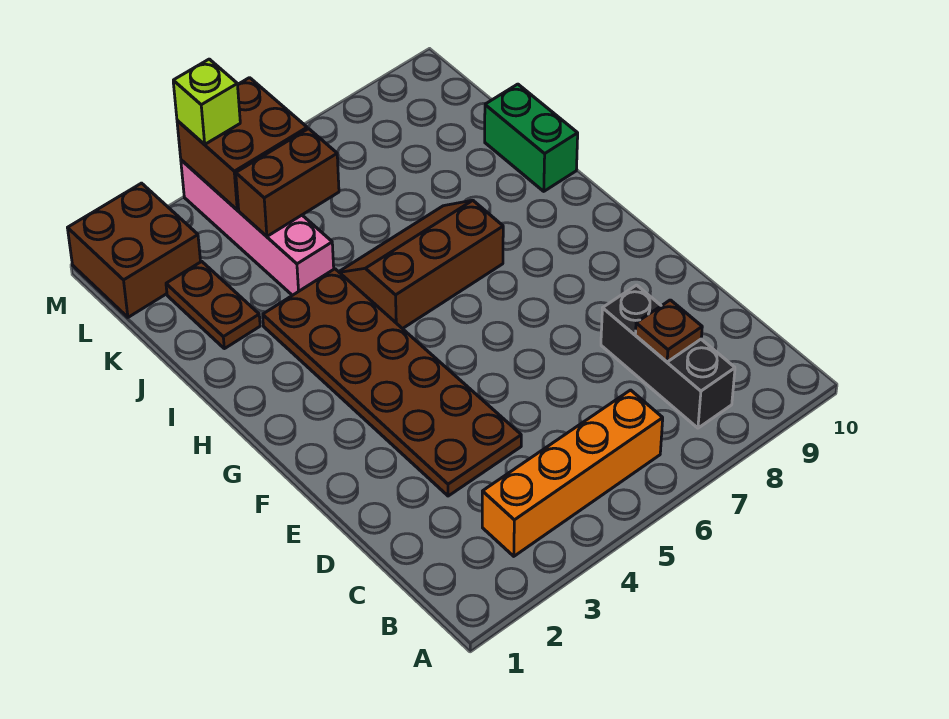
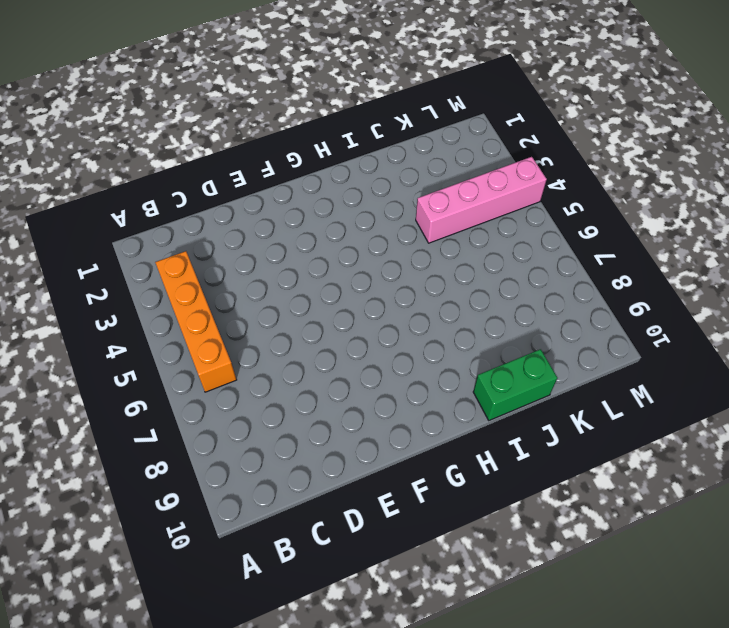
none -> black 1x3 brick [601,285,735,428]
none -> brown 2x6 plate [263,269,521,496]
none -> brown 2x3 slope [339,200,503,329]

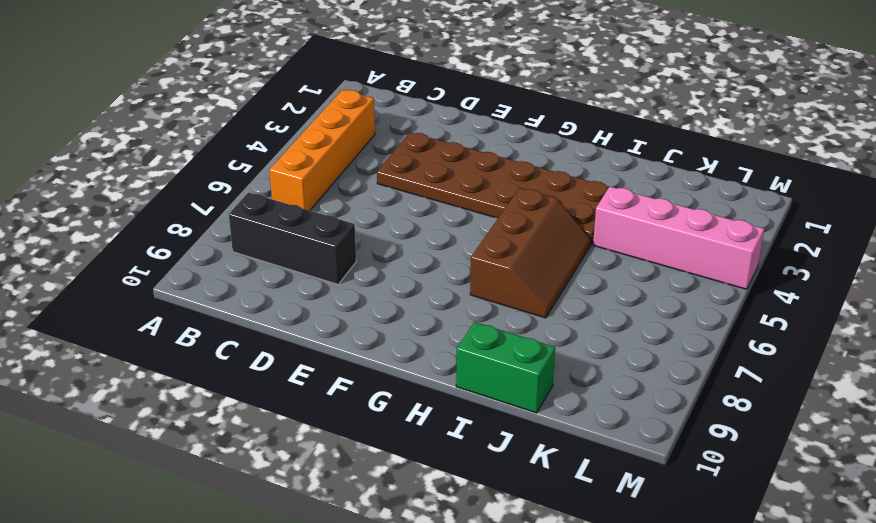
none -> brown 1x2 plate [166,261,260,349]
none -> brown 2x2 brick [68,183,201,317]
none -> brown 1x1 plate [635,300,702,362]

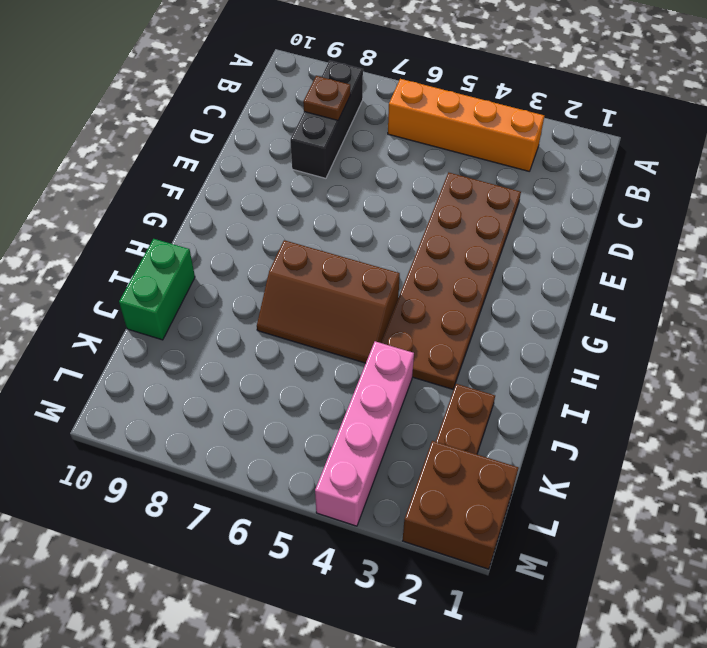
none -> brown 1x2 brick [236,129,339,236]
none -> brown 2x2 brick [177,78,307,210]
none -> lime 1x1 brick [173,59,240,144]

